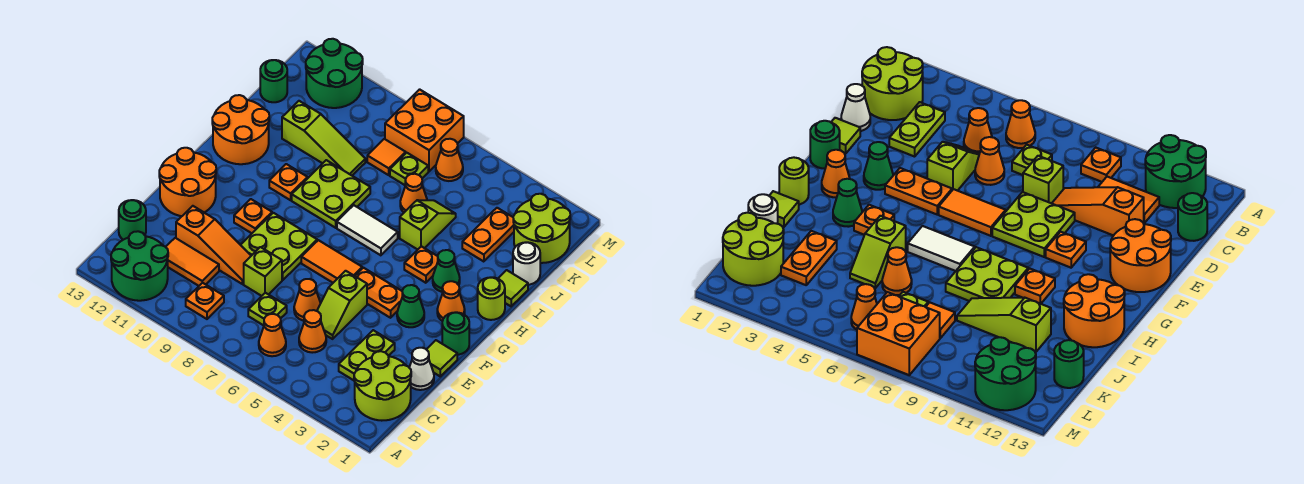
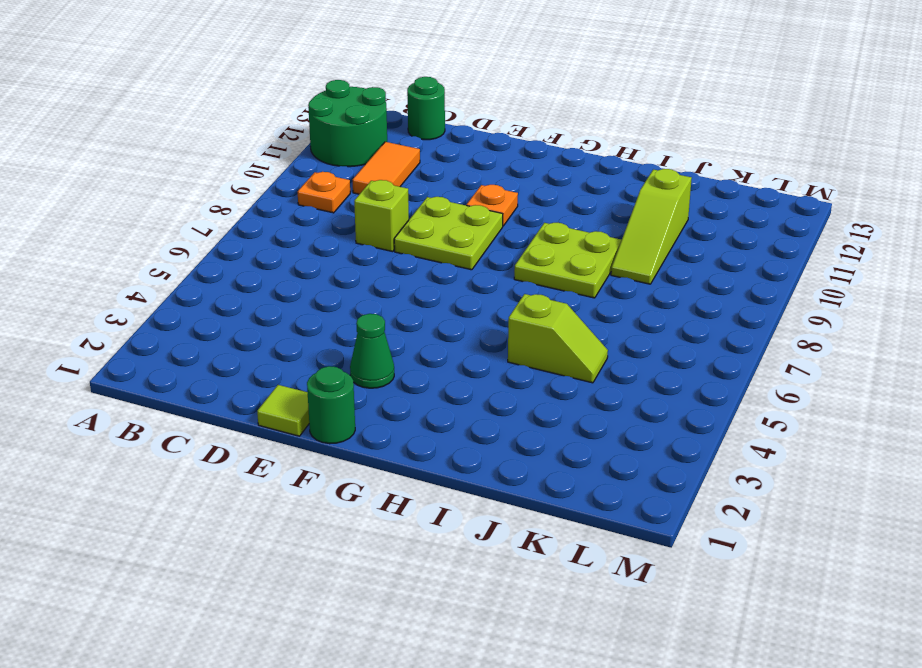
none -> lime 2x2 round brick [354,351,411,421]
none -> orange 1x1 cone [259,314,286,356]
none -> lime 1x2 plate [339,330,395,380]
none -> orange 1x1 cone [299,310,326,353]

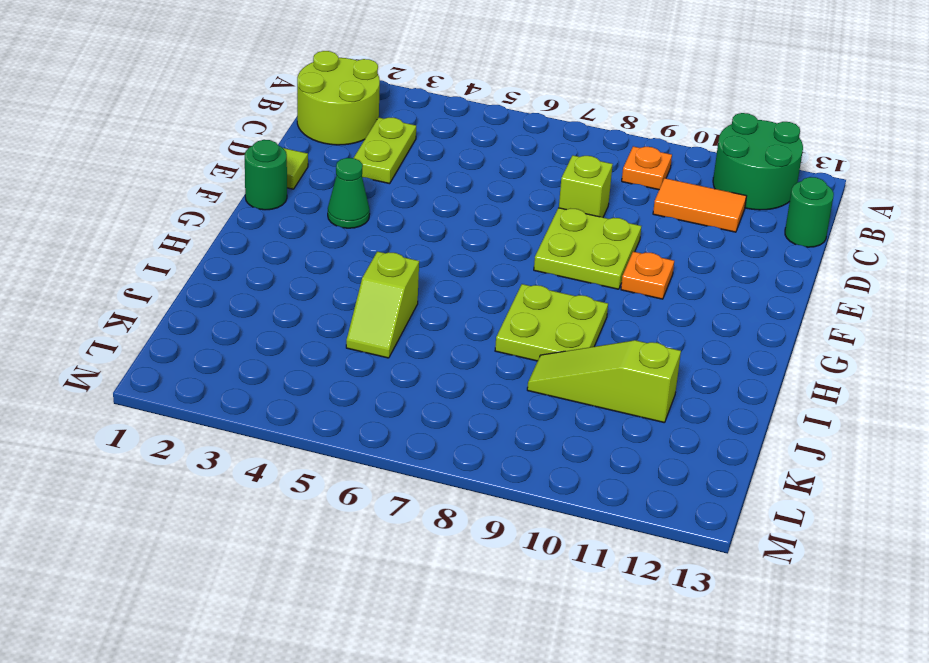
none -> orange 1x1 cone [259,314,286,356]
none -> orange 1x1 cone [299,310,326,353]
none -> lime 1x1 plate [248,293,287,325]
none -> white 1x1 cone [409,348,434,390]

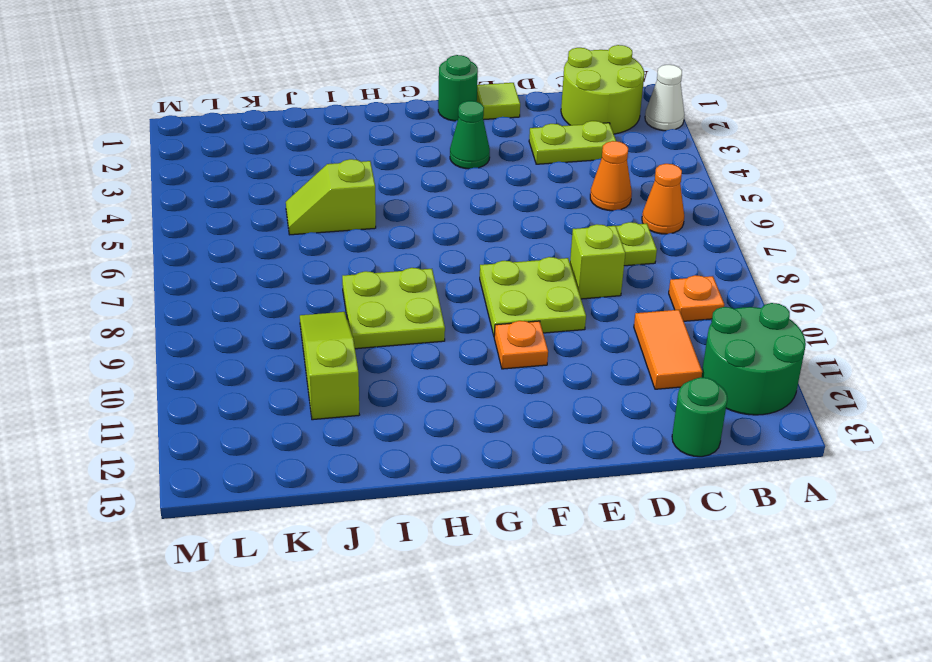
white 1x1 cone [645,65,684,131] -> white 1x1 cone moved to [409,348,434,390]
none -> lime 1x2 slope [317,271,367,339]
none -> orange 1x1 cone [294,279,321,321]
none -> orange 1x3 slope [176,206,251,284]
none -> orange 2x2 round brick [159,148,216,216]

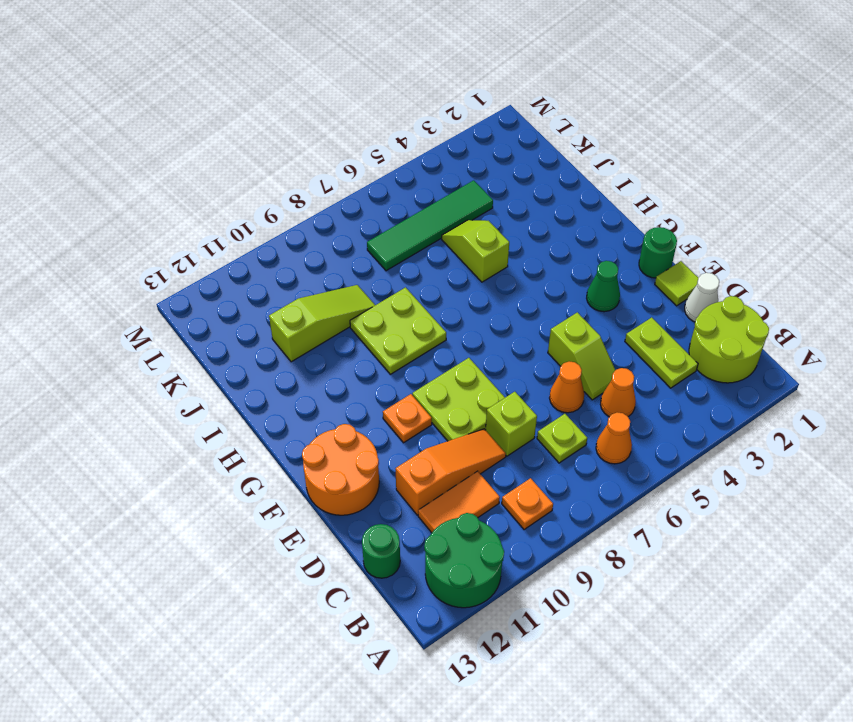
green 1x4 tile [367,180,493,271] -> lime 1x1 plate [390,153,428,185]
none -> orange 1x2 plate [355,268,403,318]
none -> orange 1x2 tile [301,240,362,283]
none -> orange 1x1 cone [437,281,465,321]
none -> lime 1x1 round brick [478,277,505,320]

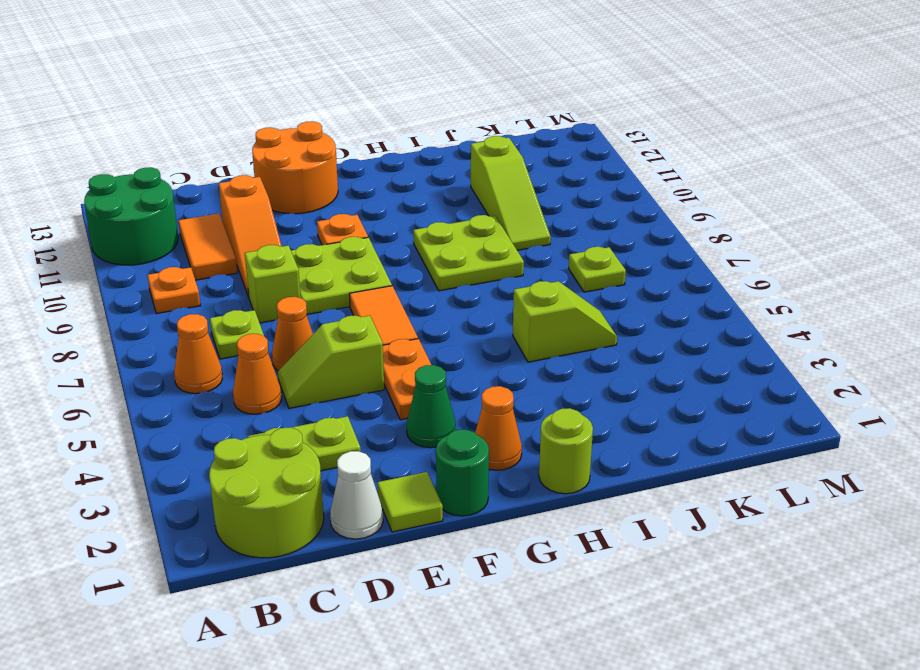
none -> green 1x1 round brick [119,200,146,240]
none -> green 1x1 cone [433,250,460,292]
none -> orange 1x1 plate [404,246,438,283]
none -> white 1x2 tile [337,205,398,255]

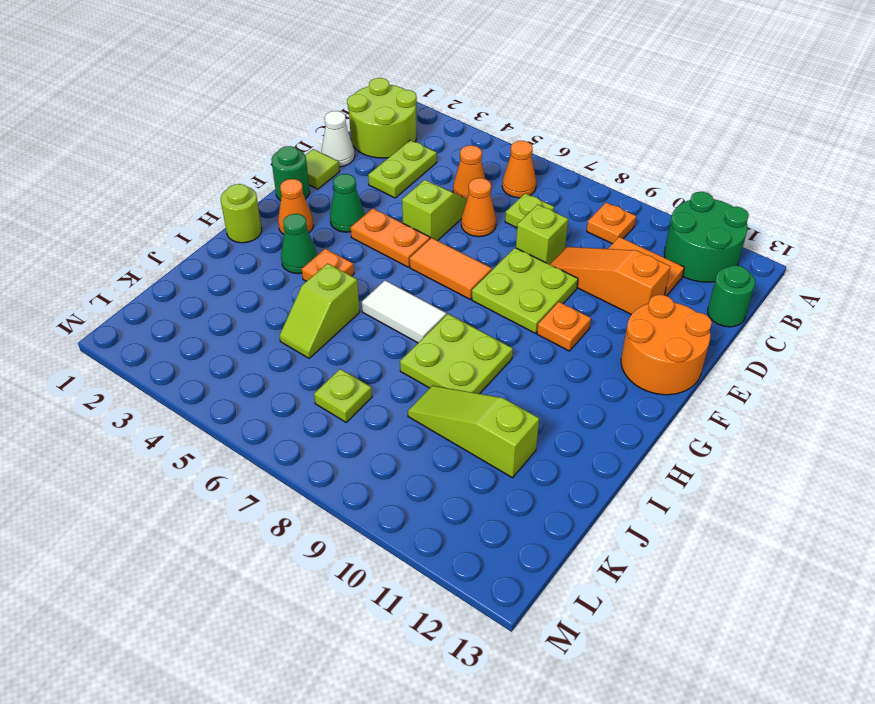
none -> orange 1x1 plate [269,164,308,200]
none -> orange 2x2 round brick [212,95,269,164]
none -> lime 1x1 tile [498,270,528,306]
none -> white 1x1 round brick [513,242,540,285]

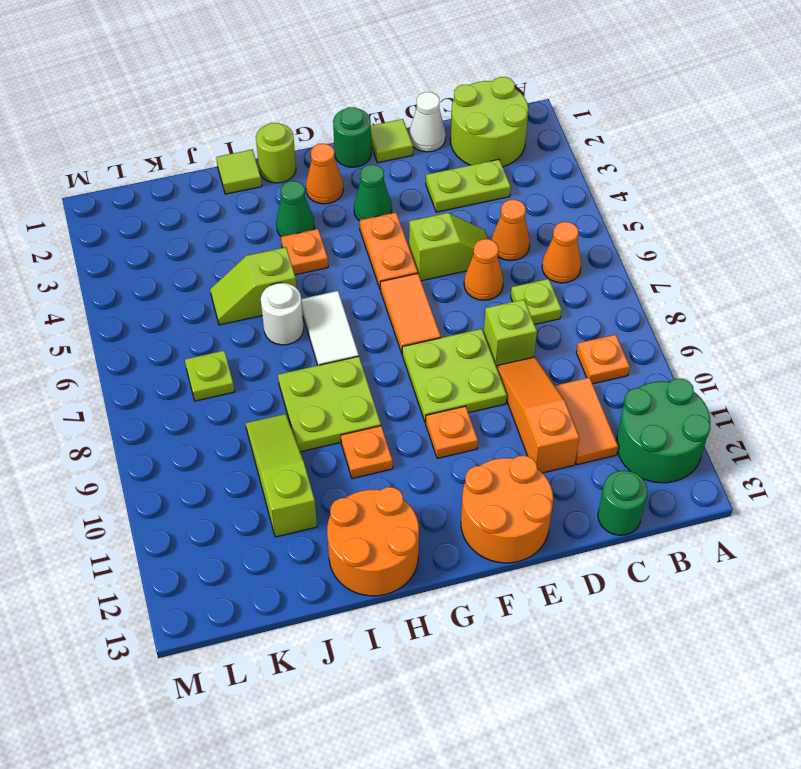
white 1x1 round brick [261,283,304,345] -> white 1x1 round brick moved to [513,242,540,285]
none -> orange 1x2 plate [462,208,514,262]
none -> orange 1x1 cone [400,174,427,212]
none -> lime 2x2 round brick [513,194,570,263]
none -> orange 1x1 tile [367,139,406,175]

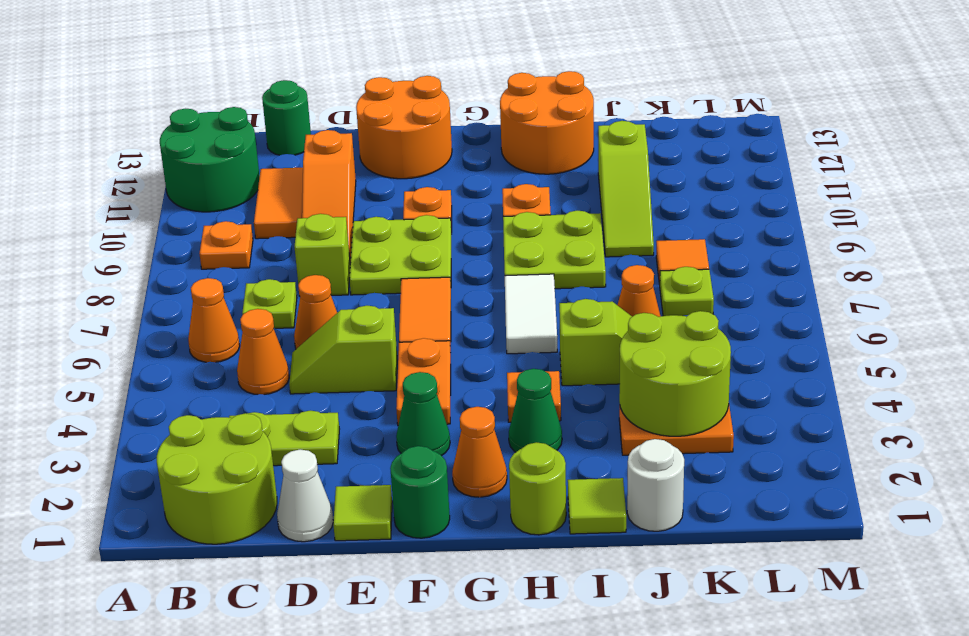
lime 2x2 round brick [619,311,731,436] -> lime 2x2 round brick moved to [513,194,570,263]
none -> green 1x1 round brick [260,60,287,102]
none -> orange 1x1 cone [436,139,463,181]
none -> orange 2x2 brick [385,89,464,171]
none -> green 2x2 round brick [306,39,363,108]

